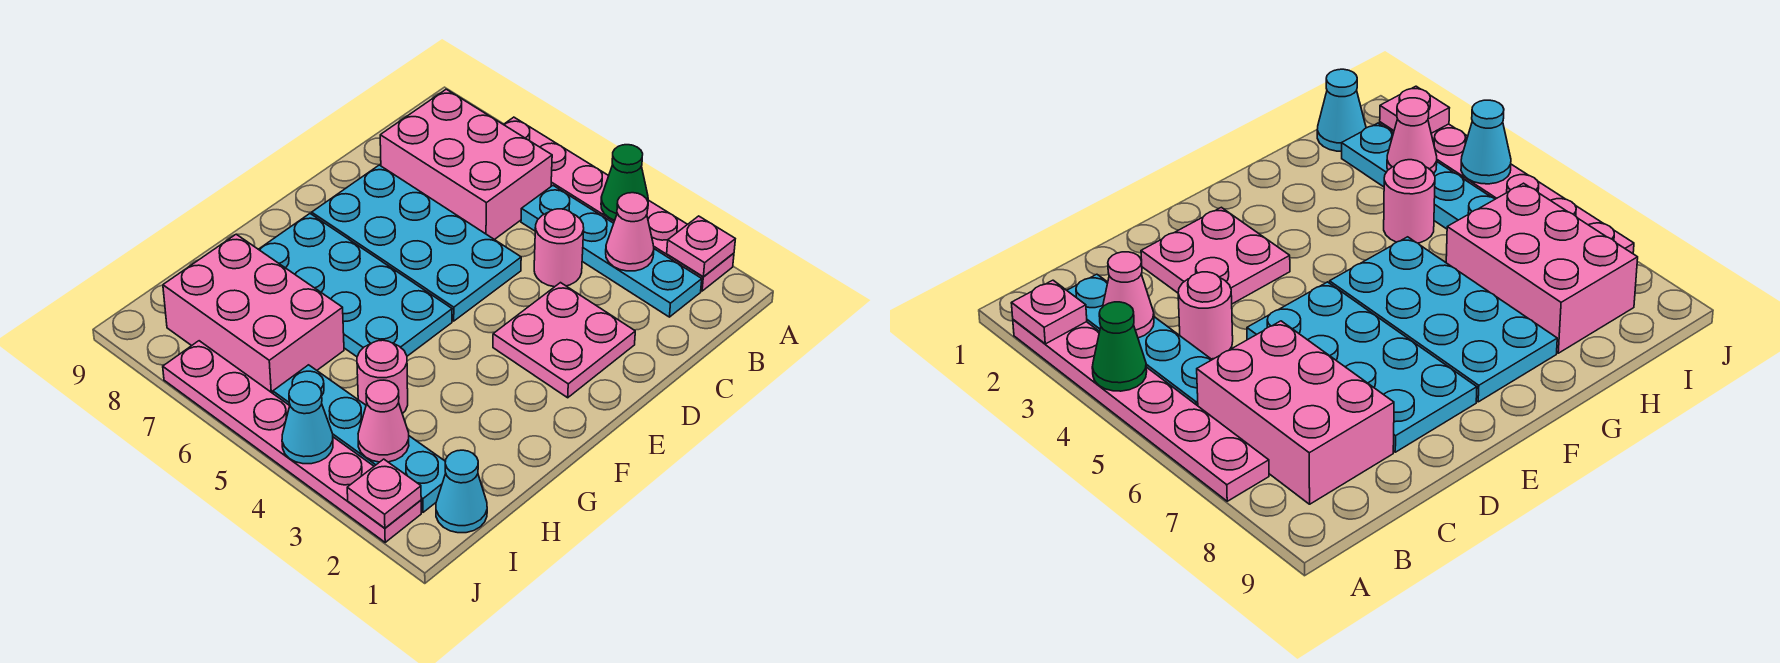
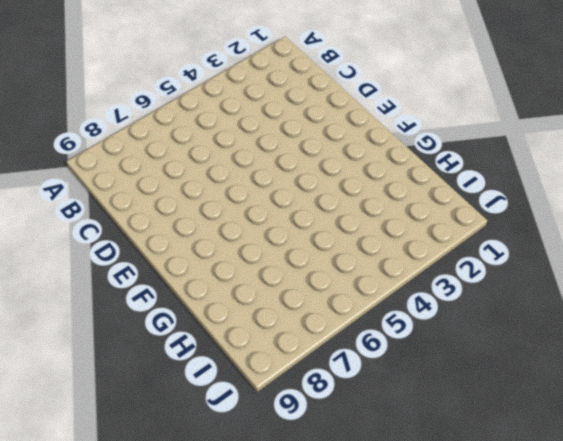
none -> pink 1x6 plate [503,117,734,291]
none -> cyan 1x4 plate [521,186,702,317]
none -> pink 2x3 brick [380,89,552,240]

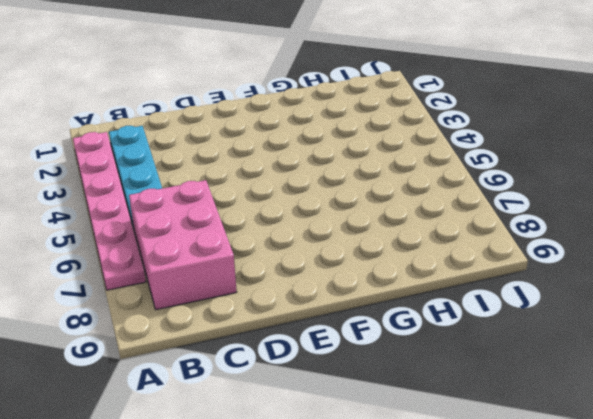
none -> pink 1x1 round brick [534,209,584,287]
none -> pink 2x2 plate [493,283,635,398]
none -> cyan 2x4 plate [312,165,521,321]

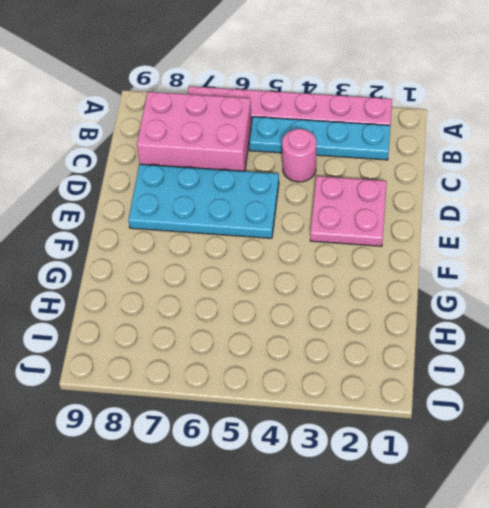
none -> cyan 2x4 plate [259,214,452,357]
none -> pink 1x1 round brick [357,340,408,414]
none -> pink 2x3 brick [163,234,344,393]

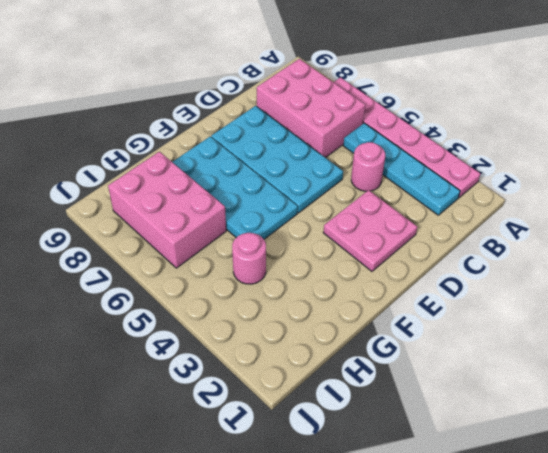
none -> cyan 1x1 cone [436,450,487,533]
none -> cyan 1x4 plate [273,365,446,512]
none -> pink 1x6 plate [163,341,421,542]

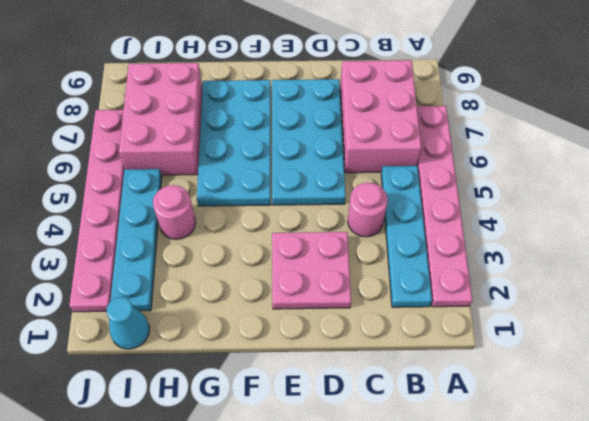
none -> pink 1x1 plate [667,216,735,277]
none -> green 1x1 cone [601,145,648,220]
none -> pink 1x1 cone [606,193,654,271]

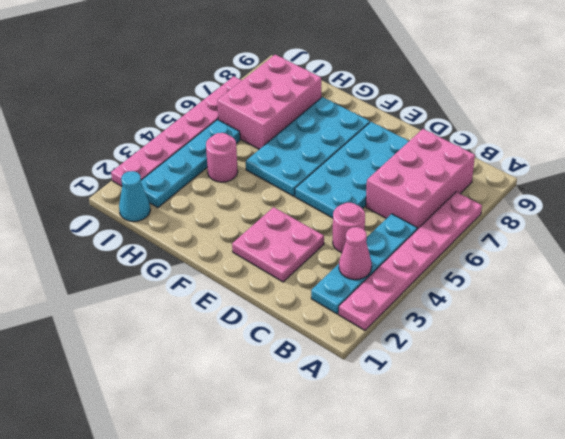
none -> pink 1x1 plate [667,216,735,277]
none -> green 1x1 cone [601,145,648,220]
none -> pink 1x1 cone [358,380,409,462]

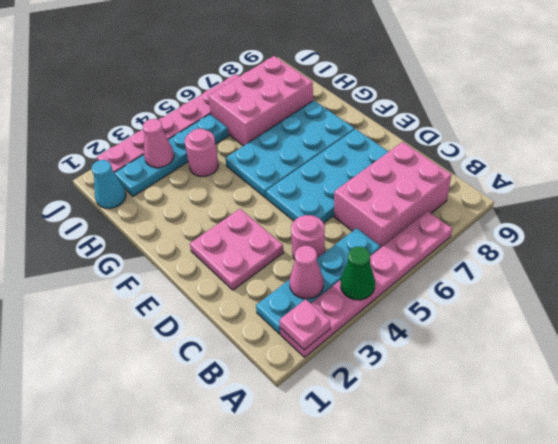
none -> pink 1x1 plate [347,459,421,528]
none -> cyan 1x1 cone [282,382,333,464]

